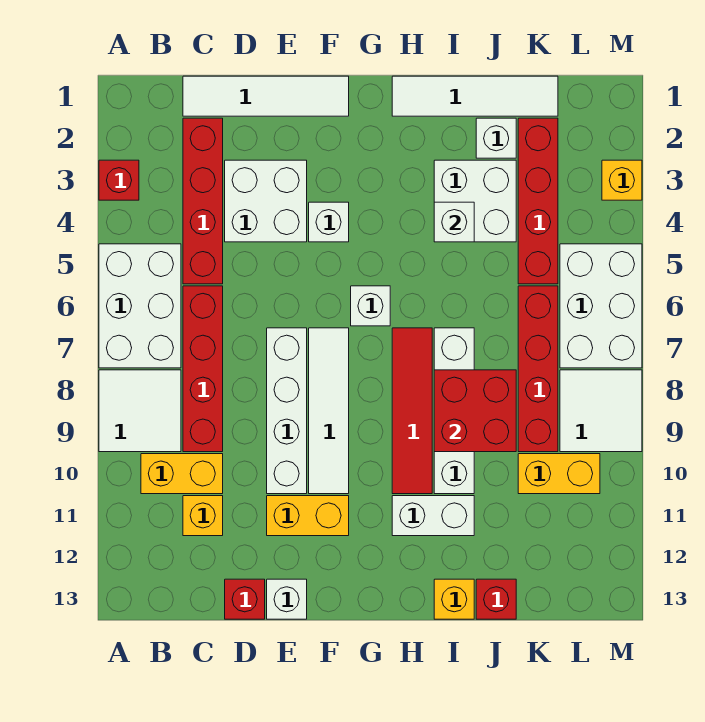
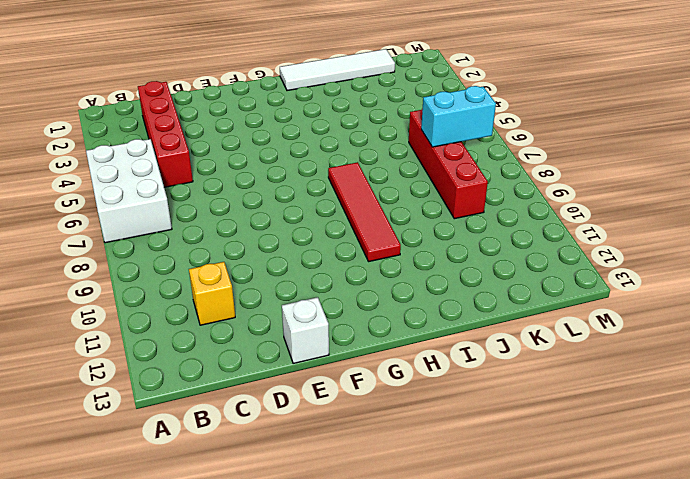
cyan 1x2 brick [421,86,496,147] -> none
none -> red 1x1 brick [99,160,139,200]
none -> white 2x2 tile [99,370,181,452]
none -> yellow 1x2 brick [141,454,223,494]
none -> white 1x4 tile [183,76,349,116]

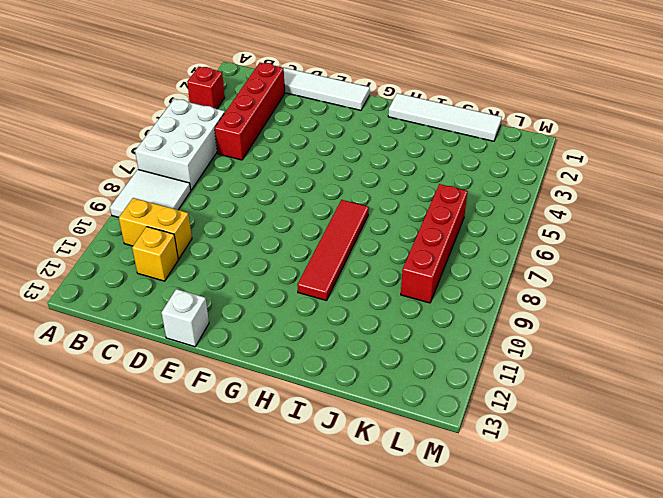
none -> red 1x4 brick [183,286,223,452]
none -> white 2x2 brick [225,160,307,242]
none -> red 1x1 brick [225,579,265,619]
none -> white 1x4 brick [267,328,307,494]

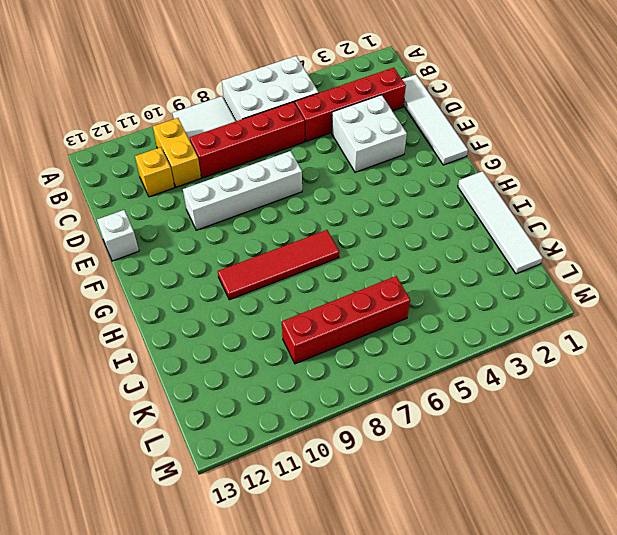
none -> red 1x1 brick [99,160,139,200]
none -> red 1x1 brick [225,579,265,619]
none -> yellow 1x2 brick [267,496,349,536]
none -> white 1x1 brick [309,202,349,242]

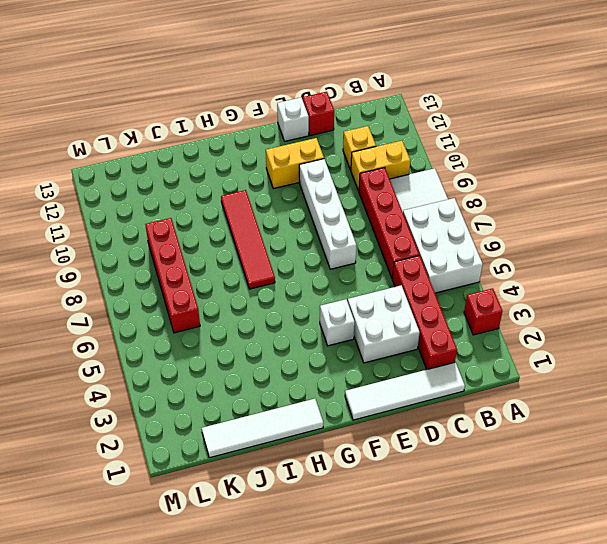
none -> white 1x4 tile [309,328,349,494]
none -> white 1x1 brick [351,286,390,326]
none -> white 1x2 brick [392,496,474,536]
none -> white 2x2 brick [434,160,516,242]

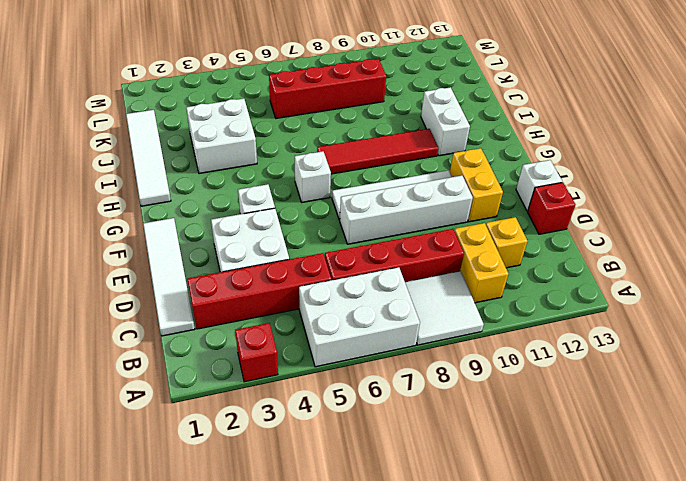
none -> white 1x4 brick [434,328,474,494]
none -> yellow 1x1 brick [434,579,474,619]
none -> white 1x1 brick [476,118,516,158]
none -> red 1x1 brick [476,579,516,619]

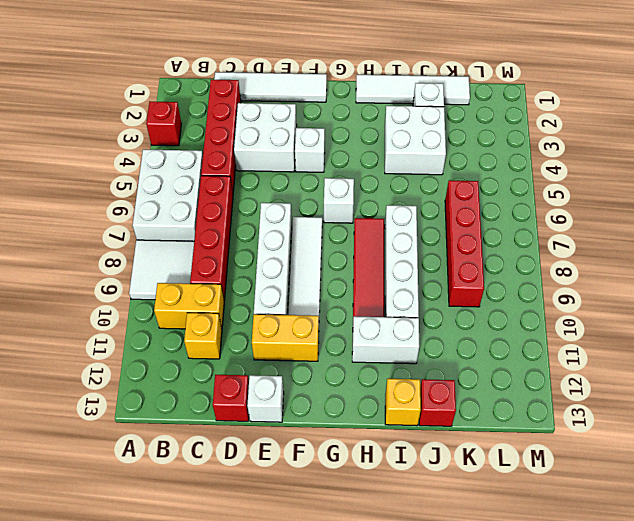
none -> red 1x4 brick [518,118,558,284]
none -> yellow 1x2 brick [518,454,600,494]
none -> white 2x3 brick [560,244,642,368]
none -> white 2x2 tile [560,370,642,452]

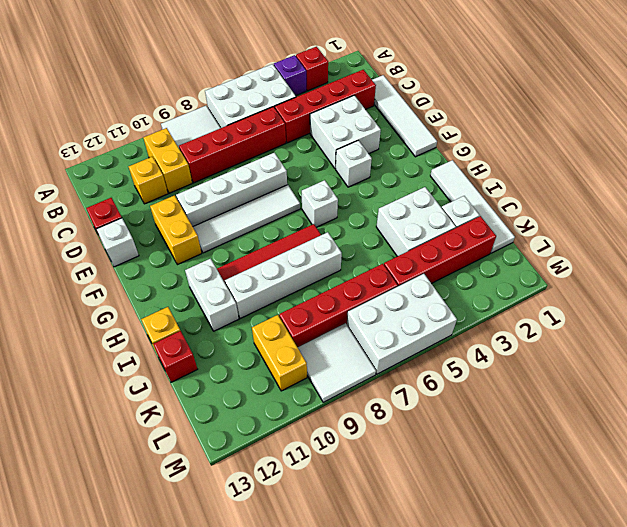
purple 1x1 brick [274,55,306,96] -> none
none -> yellow 1x1 brick [602,160,642,200]
none -> white 1x1 brick [434,202,474,242]
none -> red 2x2 brick [434,370,516,452]

